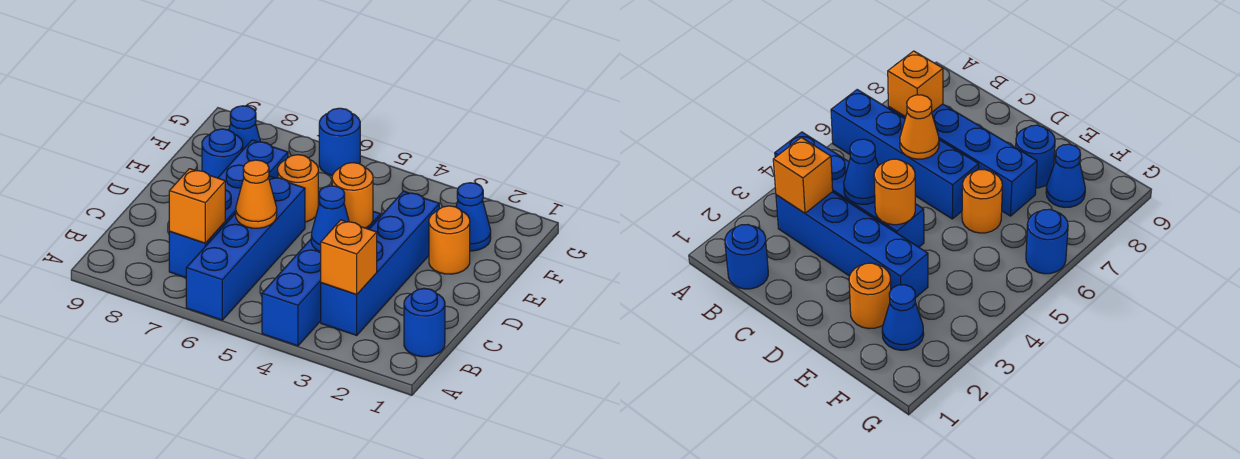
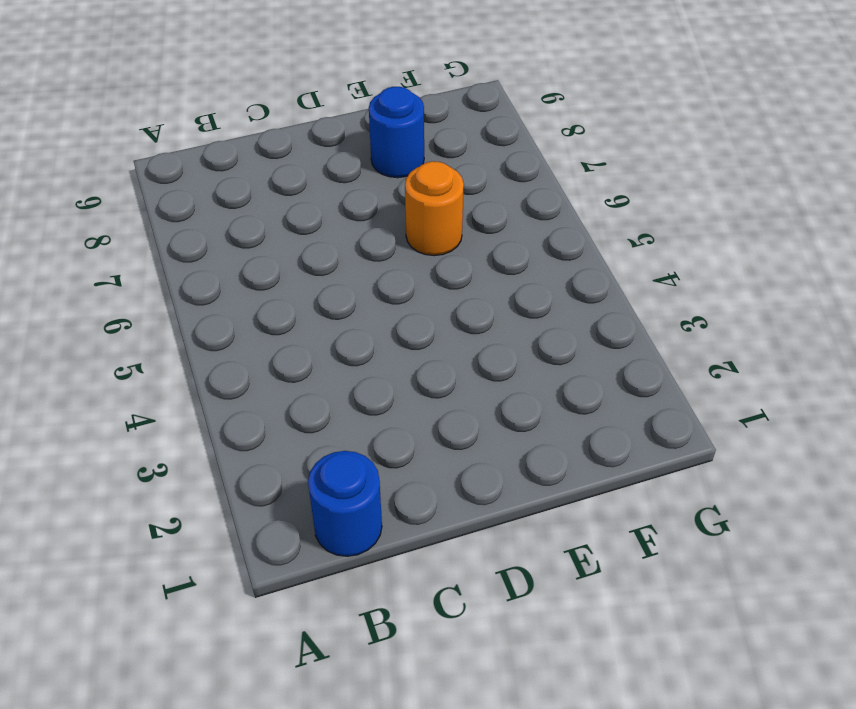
none -> blue 1x4 brick [262,211,381,346]
none -> blue 1x4 brick [186,176,305,320]
none -> blue 1x4 brick [321,191,439,335]

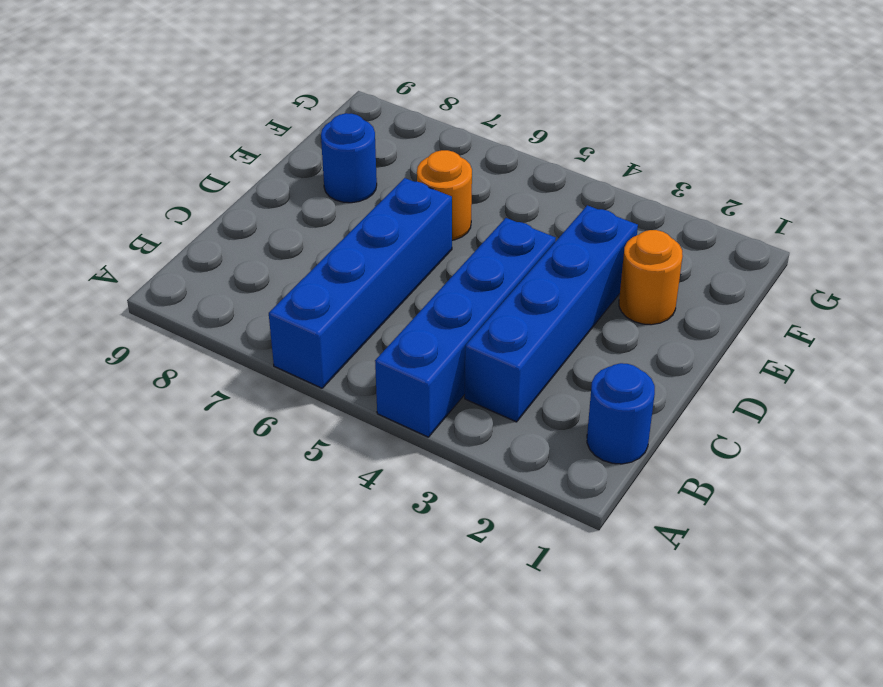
none -> blue 1x4 brick [169,140,288,278]
none -> blue 1x1 cone [456,183,491,251]
none -> blue 1x1 cone [229,106,260,149]

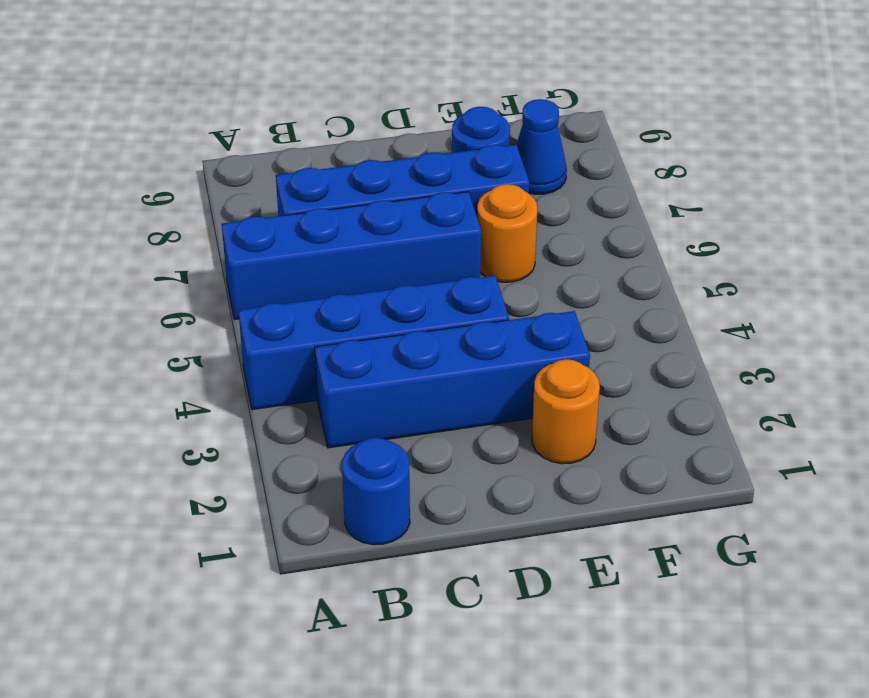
none -> blue 1x1 cone [456,183,491,251]
none -> blue 1x1 round brick [319,108,360,176]
none -> orange 1x1 brick [321,220,377,294]

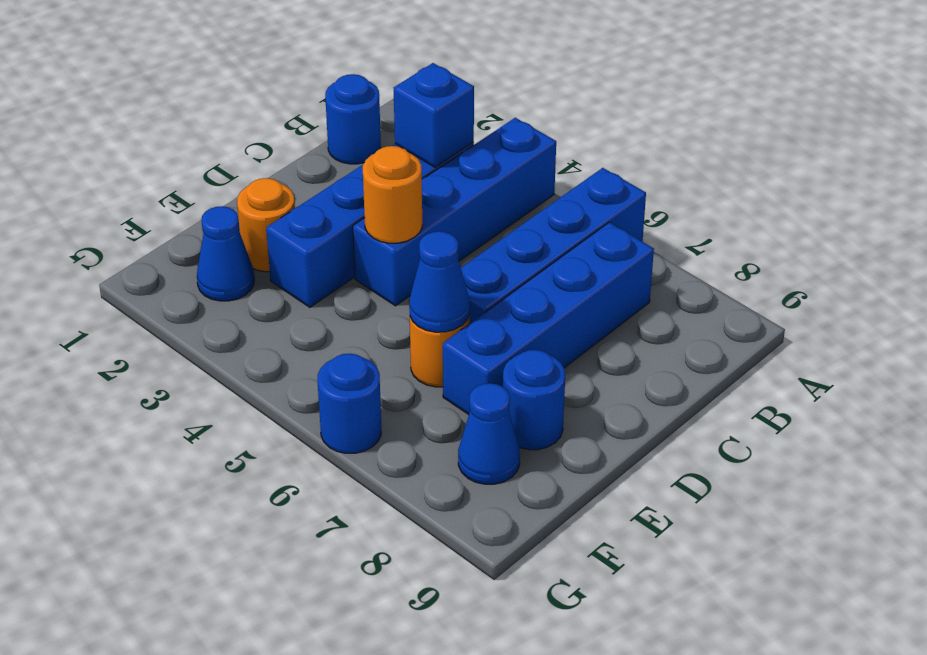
blue 1x1 brick [394,63,474,167] -> orange 1x1 brick [321,220,377,294]
blue 1x1 cone [409,232,470,332] -> blue 1x1 cone moved to [311,186,349,252]
none -> orange 1x1 brick [169,169,225,243]
none -> orange 1x1 cone [236,160,277,228]

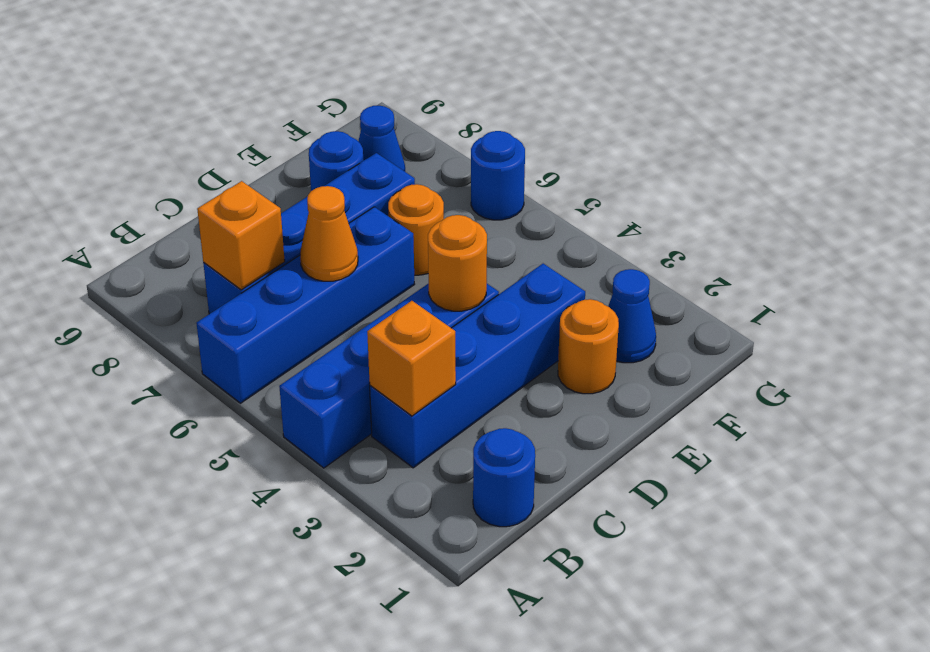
none -> blue 1x1 cone [311,186,349,252]

